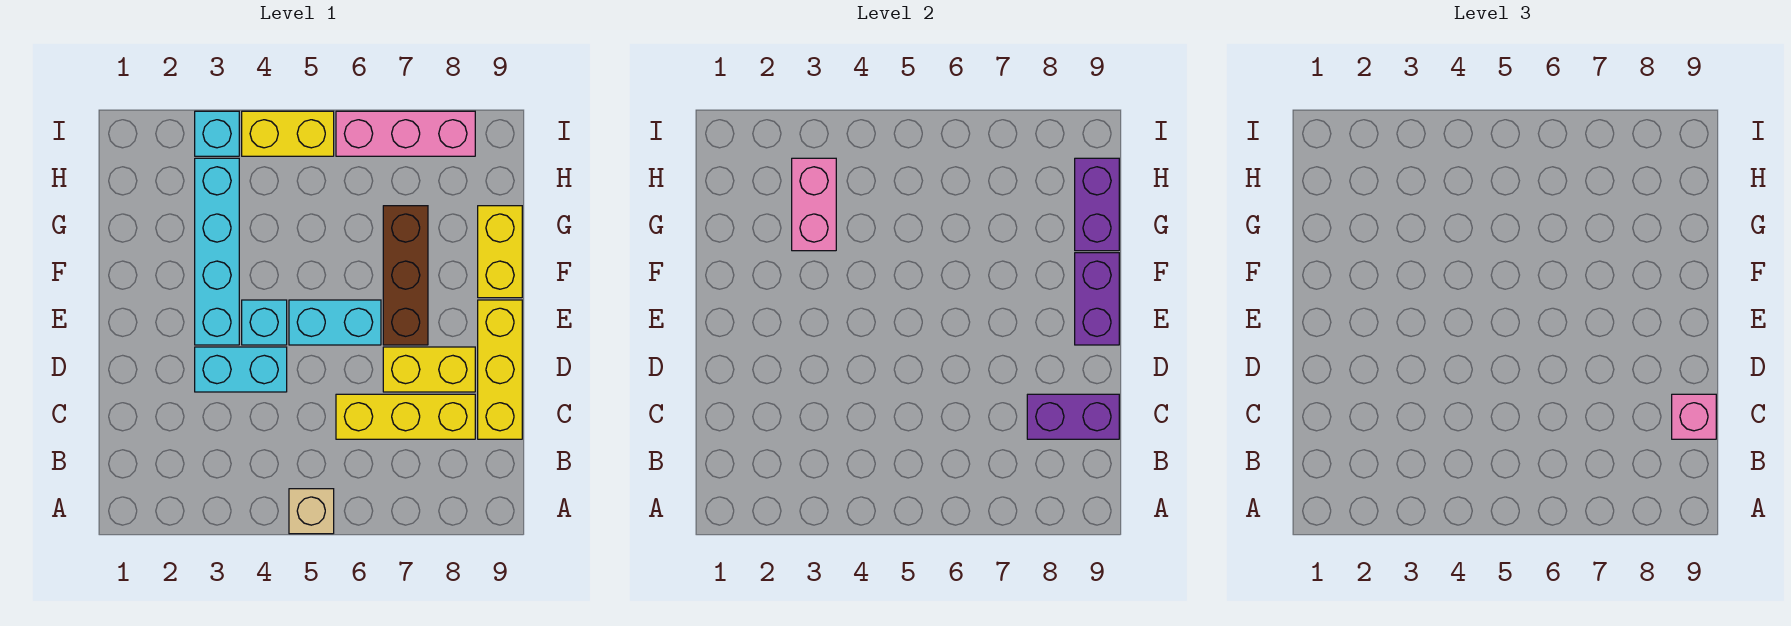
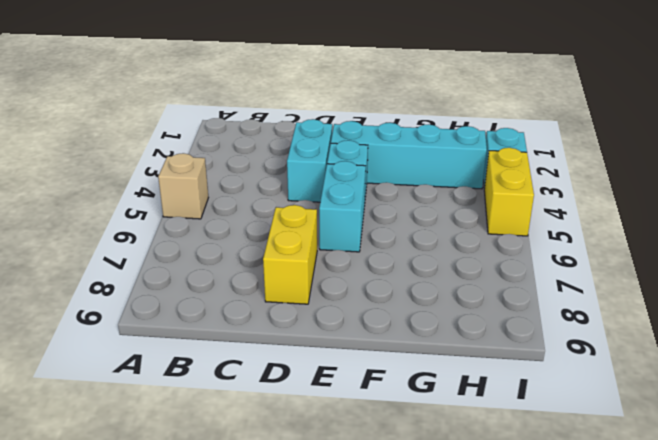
none -> yellow 1x3 brick [336,394,475,439]
none -> yellow 1x3 brick [478,300,522,439]
none -> brown 1x3 brick [383,206,428,345]

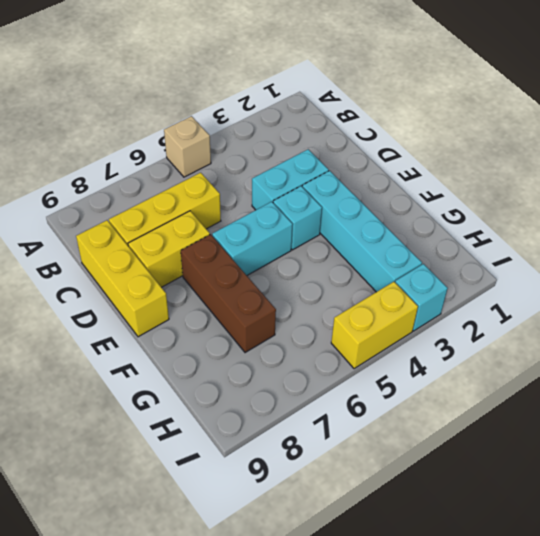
none -> yellow 1x2 brick [478,206,522,298]
none -> pink 1x3 brick [336,111,475,156]
none -> purple 1x2 brick [1027,394,1119,439]

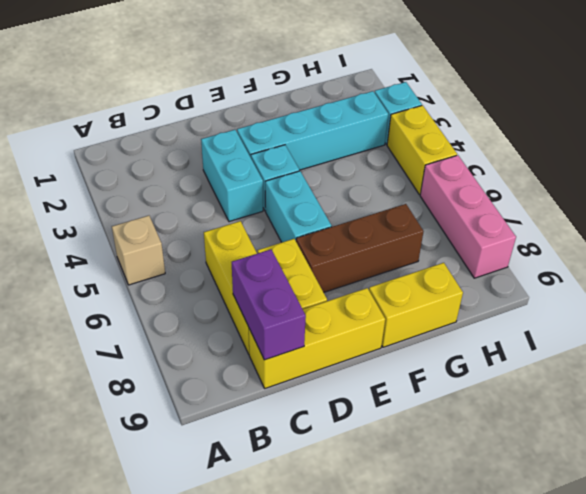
none -> purple 1x2 brick [1075,253,1119,345]
none -> pink 1x2 brick [792,158,836,251]
none -> purple 1x2 brick [1075,158,1119,251]

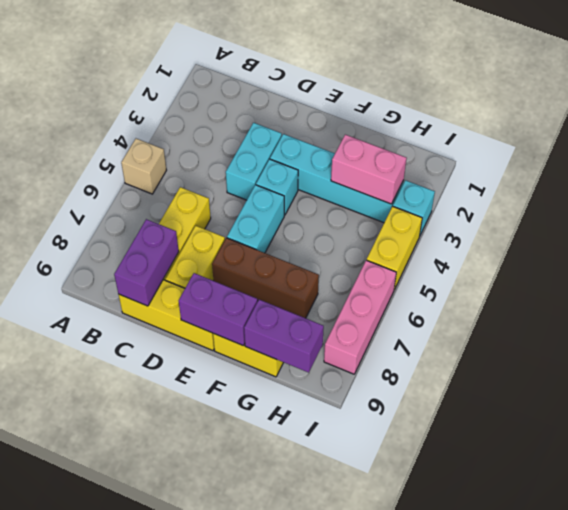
none -> pink 1x1 brick [1672,394,1716,439]

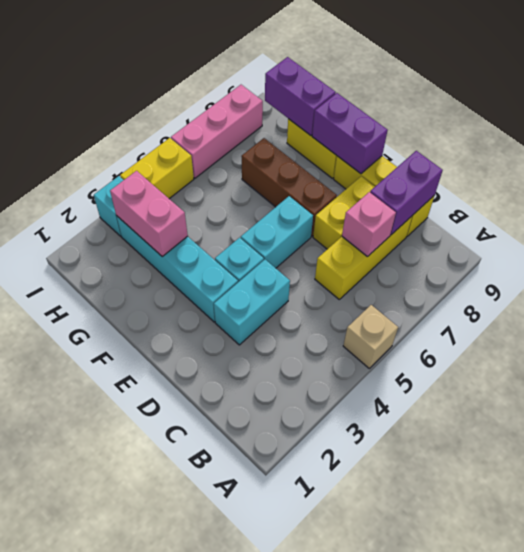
pink 1x1 brick [342,192,396,257] -> pink 1x1 brick moved to [1672,394,1716,439]

